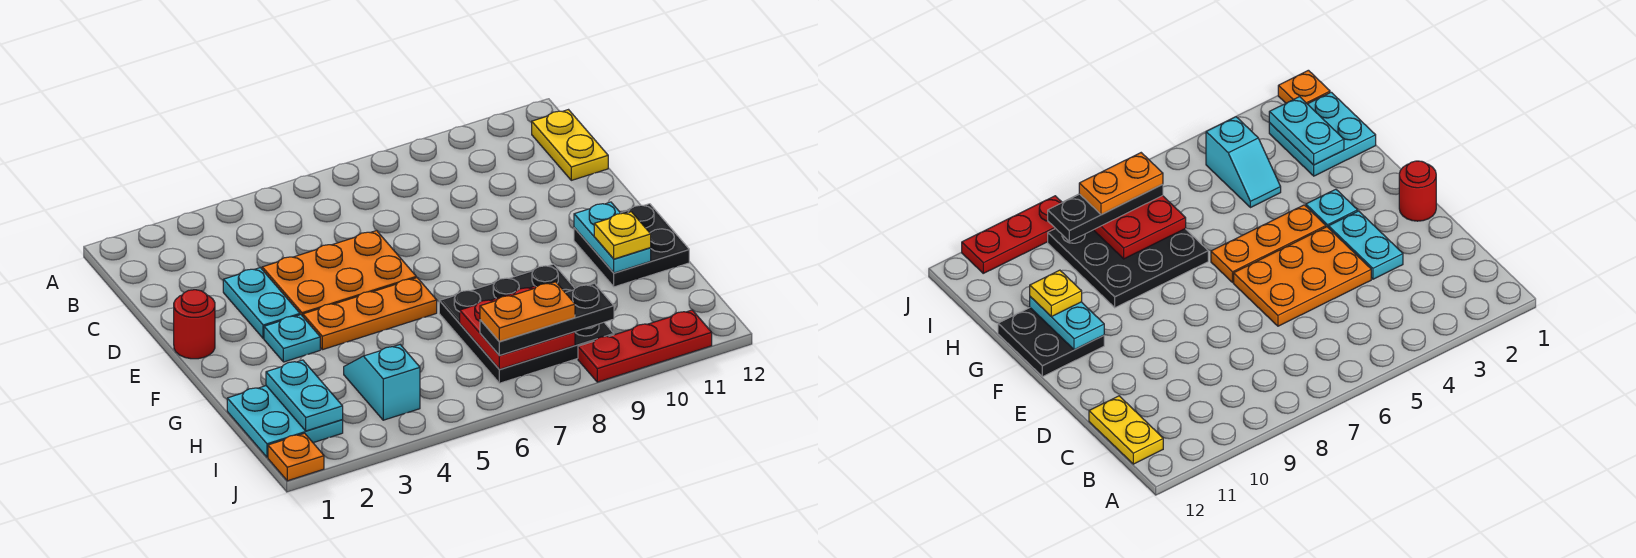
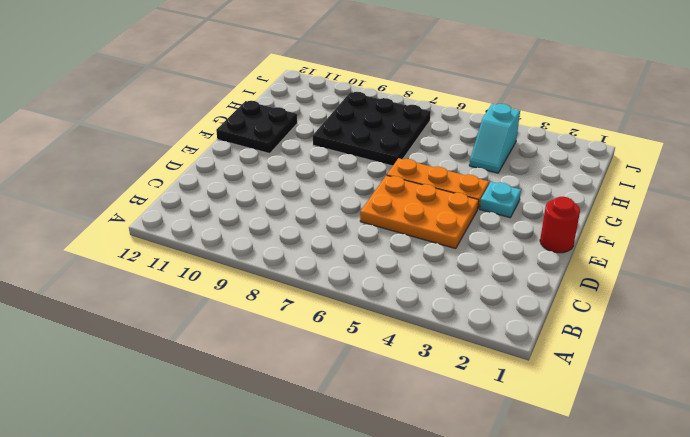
none -> yellow 1x2 plate [532,110,608,180]
none -> cyan 1x2 plate [223,268,300,339]
none -> cyan 2x2 plate [227,386,343,457]

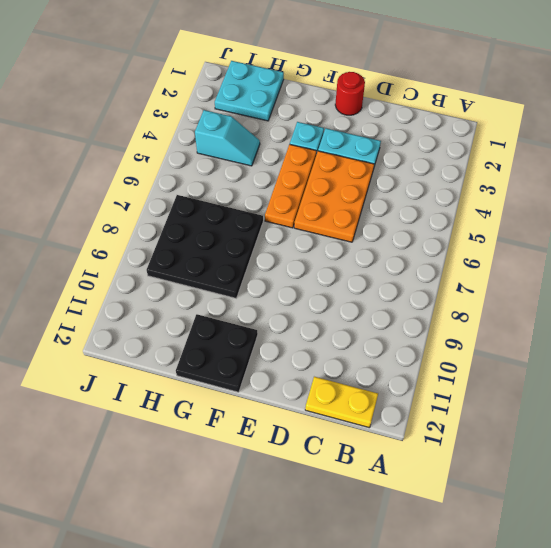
none -> orange 1x1 plate [268,433,324,481]
none -> red 1x3 plate [578,310,712,382]
none -> cyan 1x2 plate [574,202,651,273]

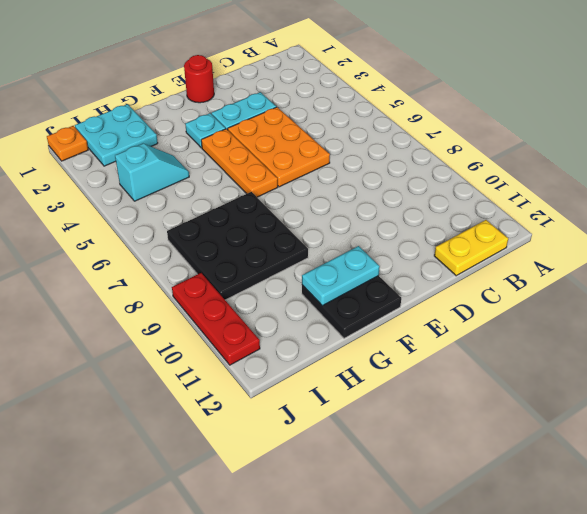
none -> cyan 1x2 plate [266,360,343,431]
none -> red 2x2 plate [460,286,575,369]
none -> yellow 1x1 plate [594,212,651,259]

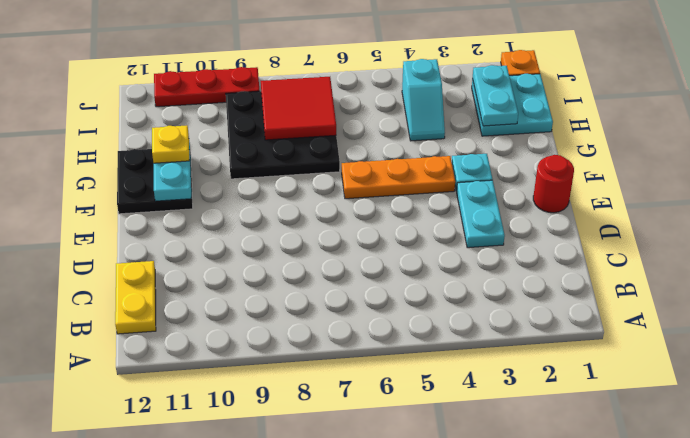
red 2x2 tile [261,77,336,140] -> red 2x2 plate [460,286,575,369]
none -> orange 2x3 plate [262,231,416,316]
none -> black 1x3 plate [480,283,614,355]
none -> orange 1x2 plate [480,282,575,342]

